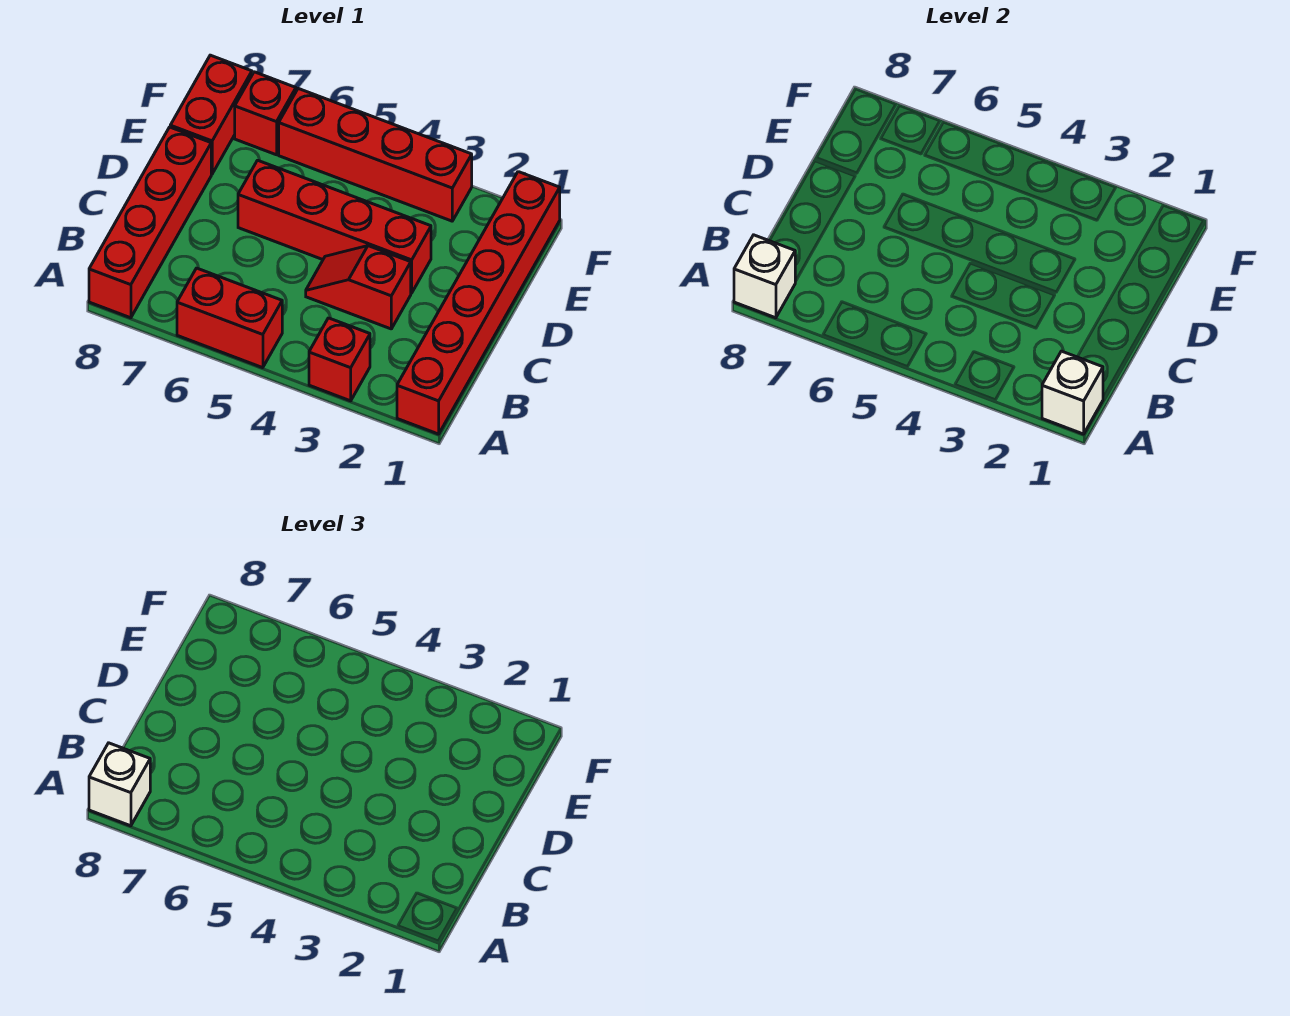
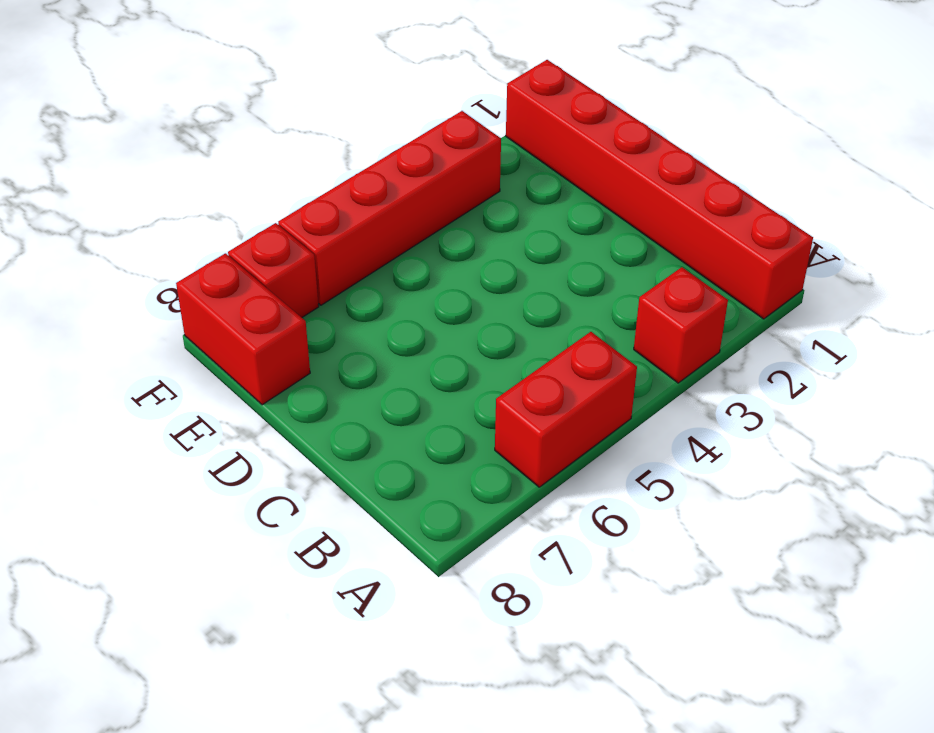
none -> red 1x4 brick [89,127,211,318]
none -> red 1x2 slope [306,246,411,329]
none -> red 1x4 brick [238,160,431,293]

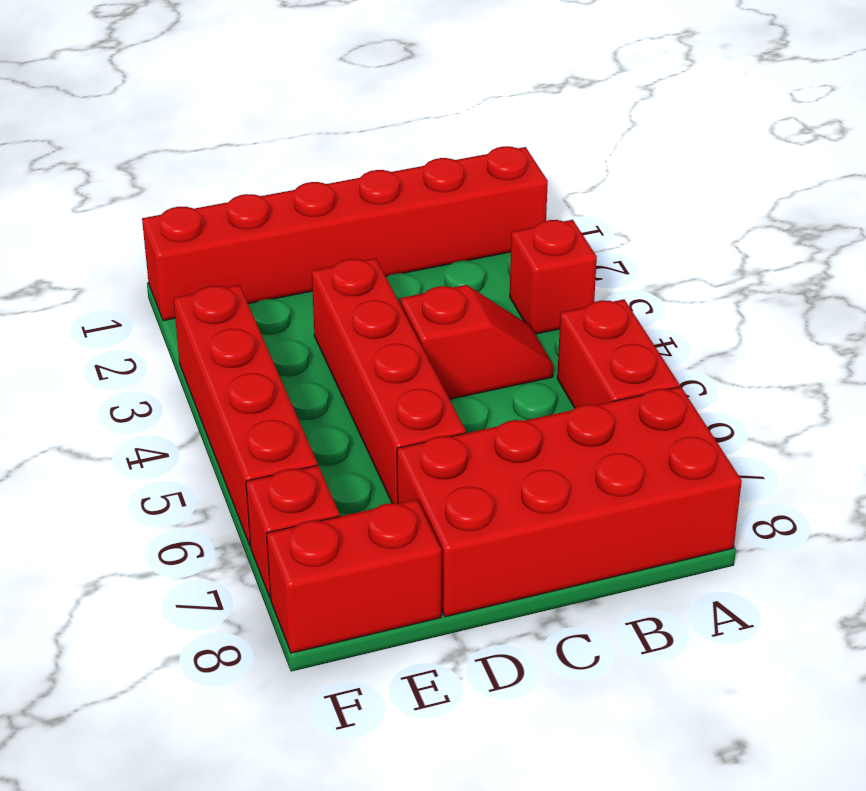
red 2x4 brick [397,387,742,617] -> red 1x4 brick [89,127,211,318]
red 1x2 slope [400,285,553,399] -> red 1x2 slope turned to [306,246,411,329]
none -> white 1x1 brick [1042,351,1103,434]
none -> white 1x1 brick [734,235,796,318]
none -> white 1x1 brick [89,743,150,826]

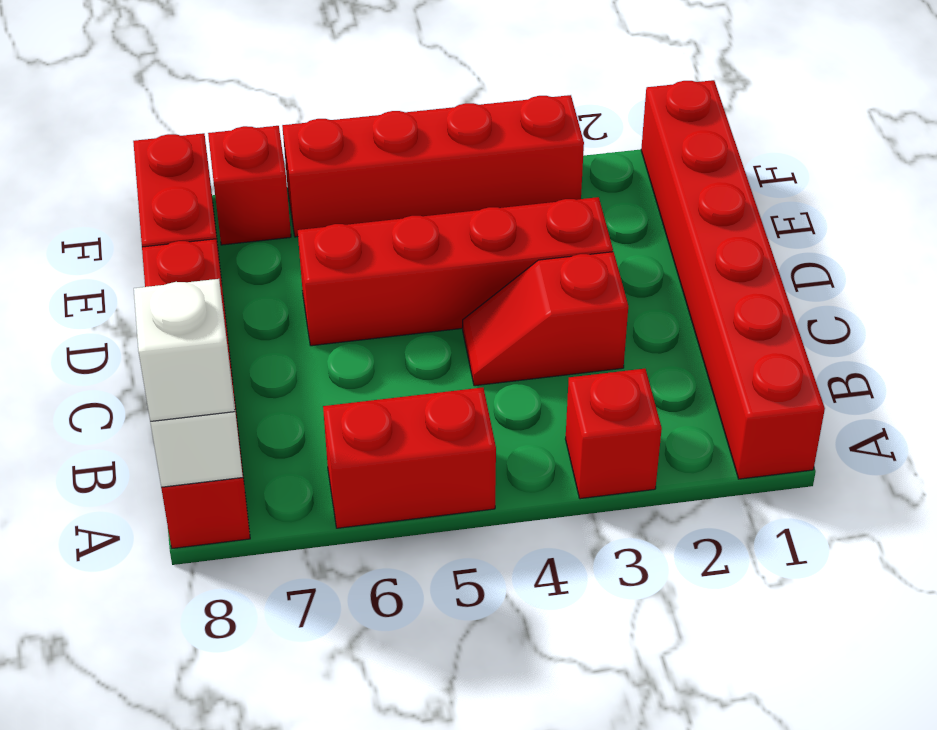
none -> white 1x1 brick [1042,351,1103,434]

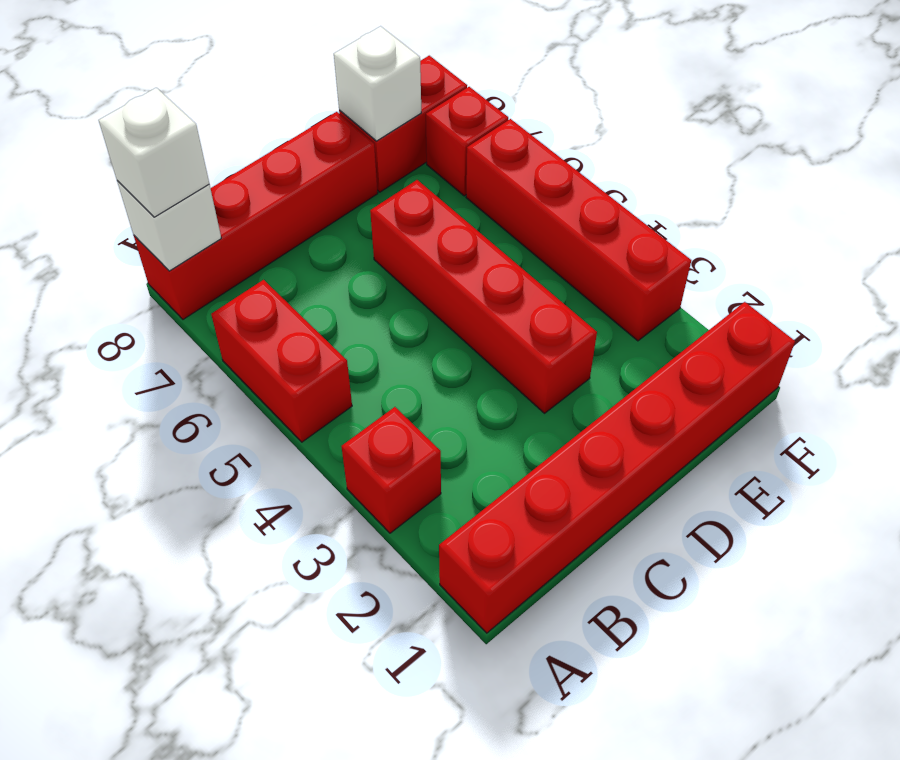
white 1x1 brick [334,26,421,141] -> white 1x1 brick moved to [1042,351,1103,434]
none -> red 1x2 slope [306,246,411,329]

